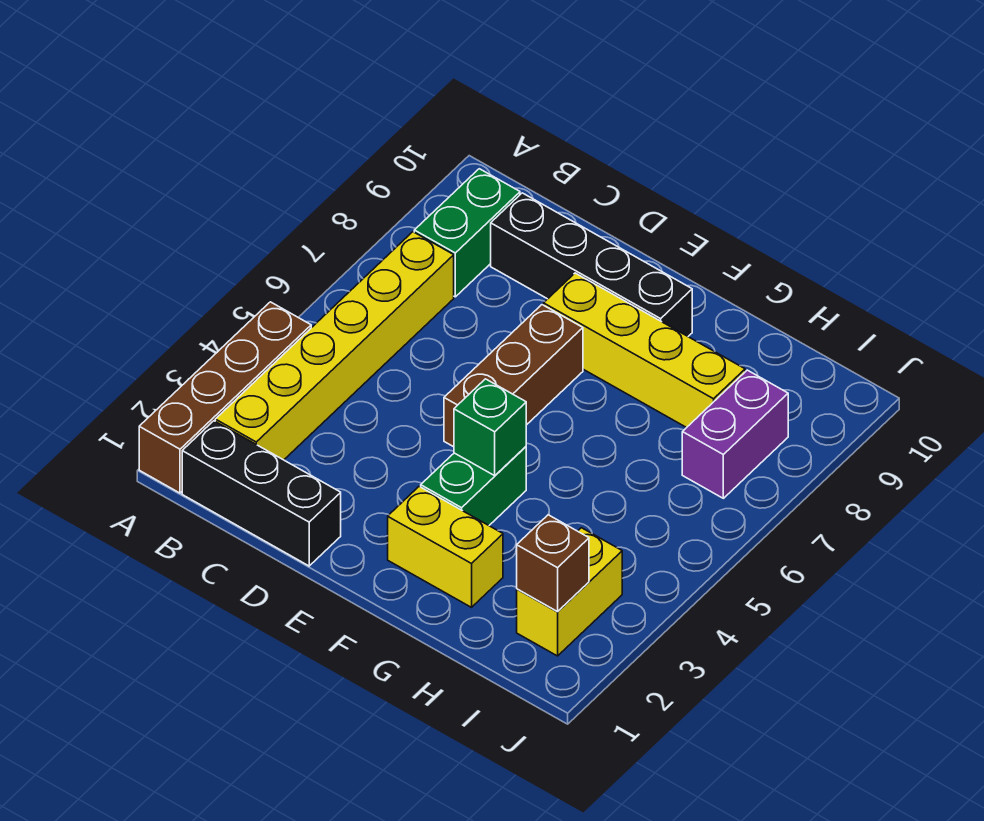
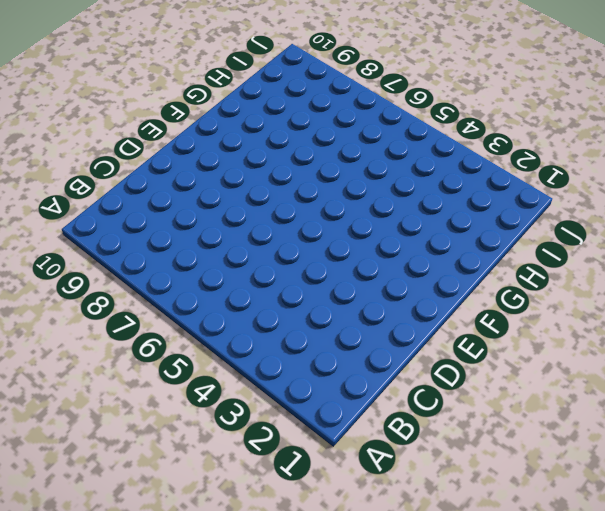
none -> brown 1x4 brick [139,302,311,493]
none -> black 1x3 brick [182,421,341,566]
none -> yellow 1x6 brick [215,232,454,460]

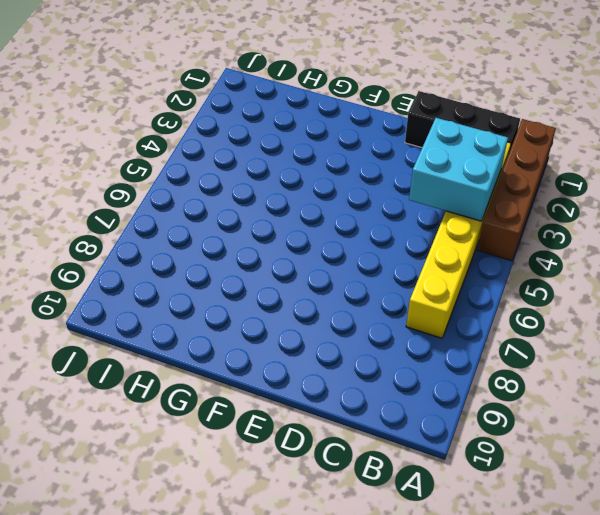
cyan 2x2 brick [409,118,508,221] -> none
none -> green 1x2 brick [414,169,520,297]
none -> black 1x4 brick [491,193,692,336]
none -> brown 1x3 brick [444,305,583,447]

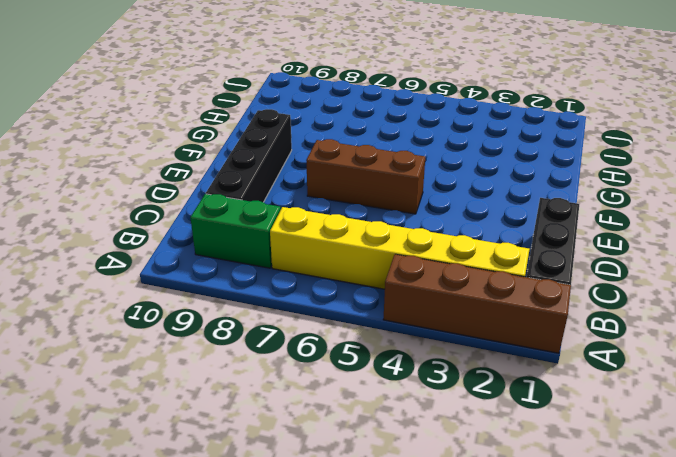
none -> yellow 1x4 brick [544,273,745,428]
none -> yellow 1x2 brick [388,486,503,607]
none -> green 1x2 brick [421,447,526,525]

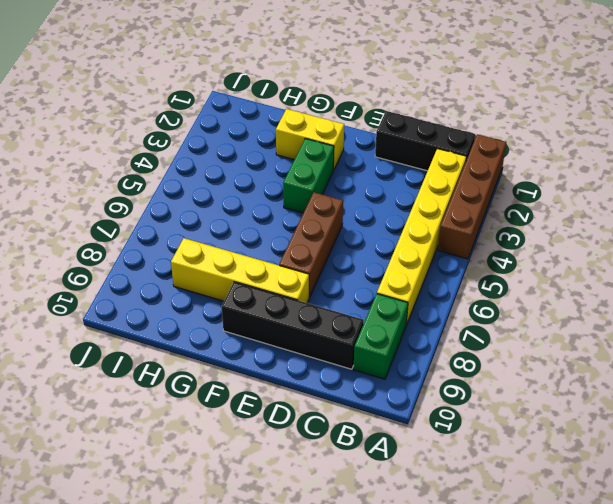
none -> yellow 1x2 brick [517,528,622,656]
none -> purple 1x2 brick [682,370,788,498]
none -> green 1x1 brick [454,379,526,476]

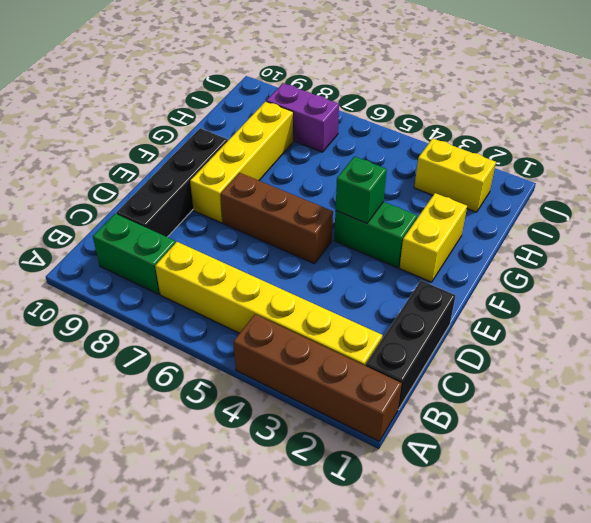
none -> brown 1x1 brick [517,515,589,612]

